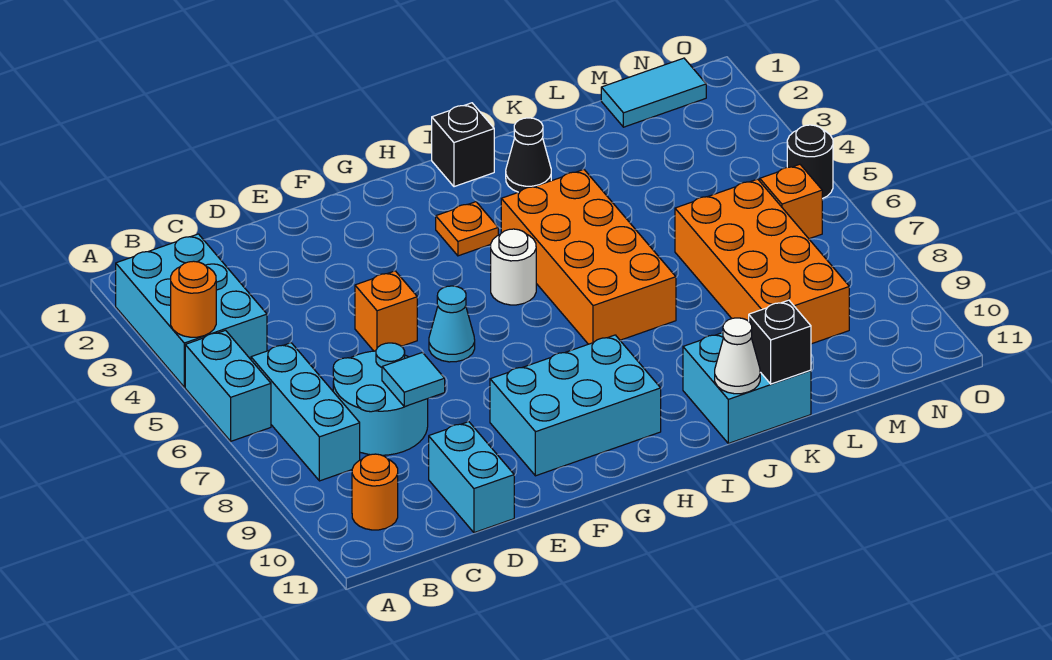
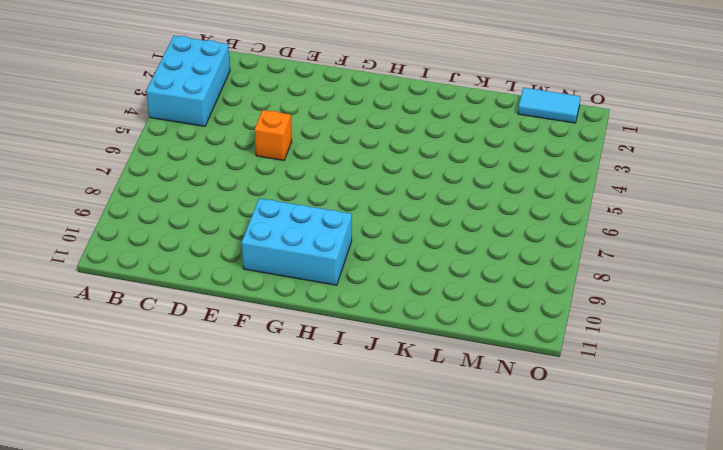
none -> cyan 1x2 brick [185,330,271,441]
none -> cyan 1x3 brick [251,343,360,481]
none -> orange 1x1 round brick [352,454,398,530]

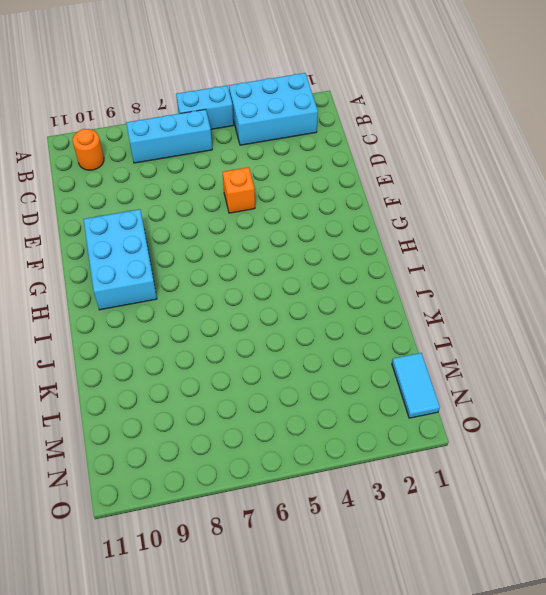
none -> cyan 2x2 round brick [333,343,428,455]
none -> cyan 1x2 brick [429,422,514,533]
none -> cyan 1x1 cone [429,286,475,362]

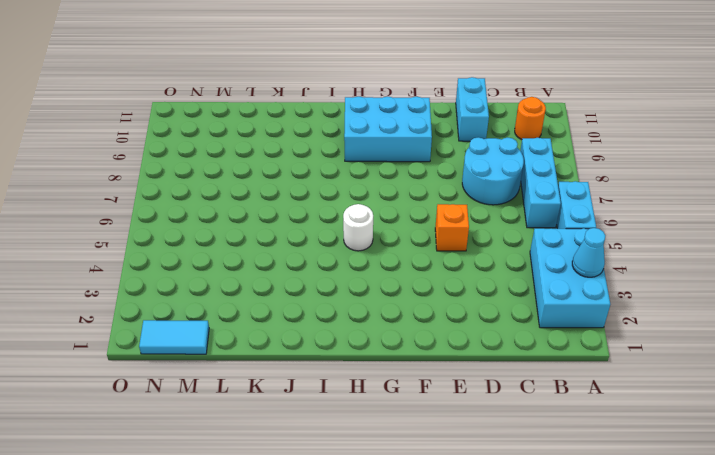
cyan 1x1 cone [572,228,606,277] -> cyan 1x1 cone moved to [429,286,475,362]
none -> orange 1x1 plate [436,202,498,256]
none -> black 1x1 brick [432,103,494,187]
none -> orange 2x4 brick [501,170,676,344]

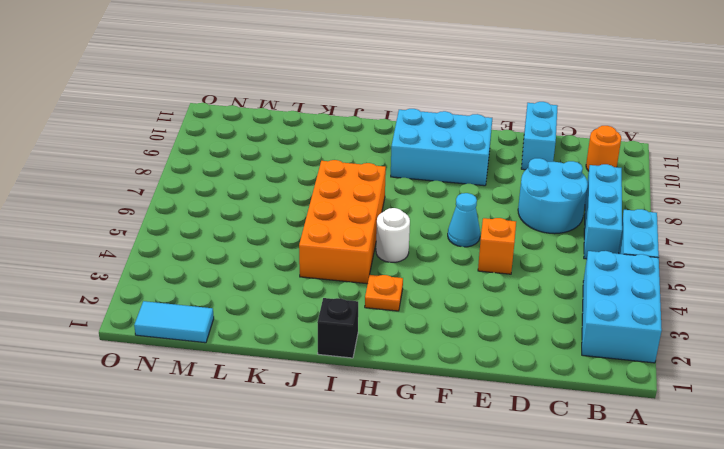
none -> black 1x1 cone [506,118,551,192]
none -> cyan 2x2 brick [683,333,811,443]
none -> orange 2x4 brick [675,179,849,344]

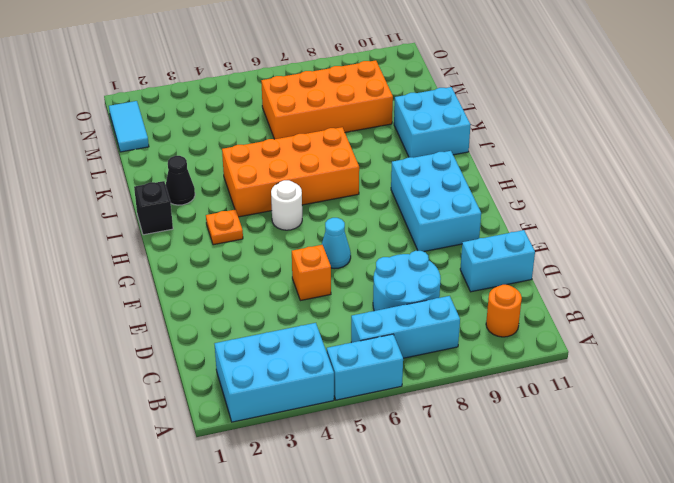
none -> orange 1x1 brick [760,164,822,239]
none -> black 1x1 round brick [787,125,833,199]
none -> orange 1x1 round brick [171,261,216,337]

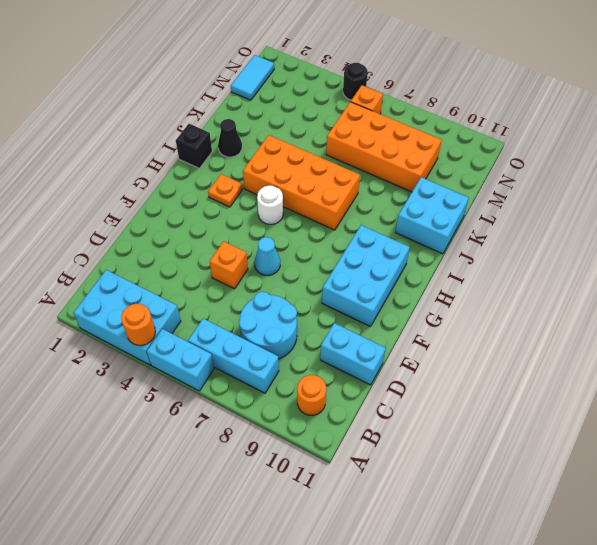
none -> cyan 1x1 tile [382,352,445,407]
none -> white 1x1 cone [715,318,760,394]
none -> black 1x1 brick [749,300,811,384]

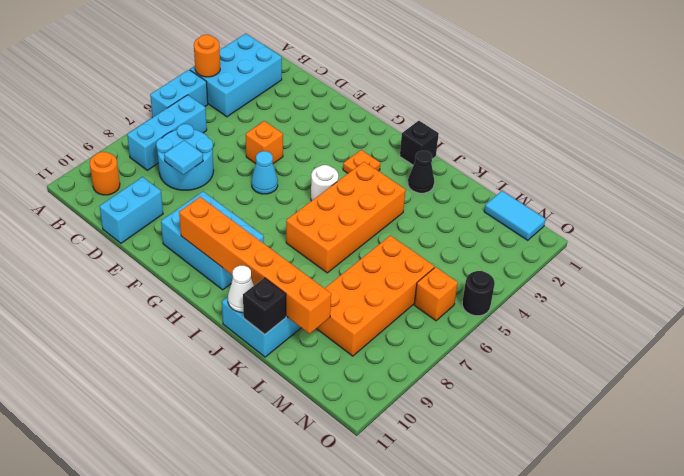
orange 1x6 brick [179,197,331,334] -> none

